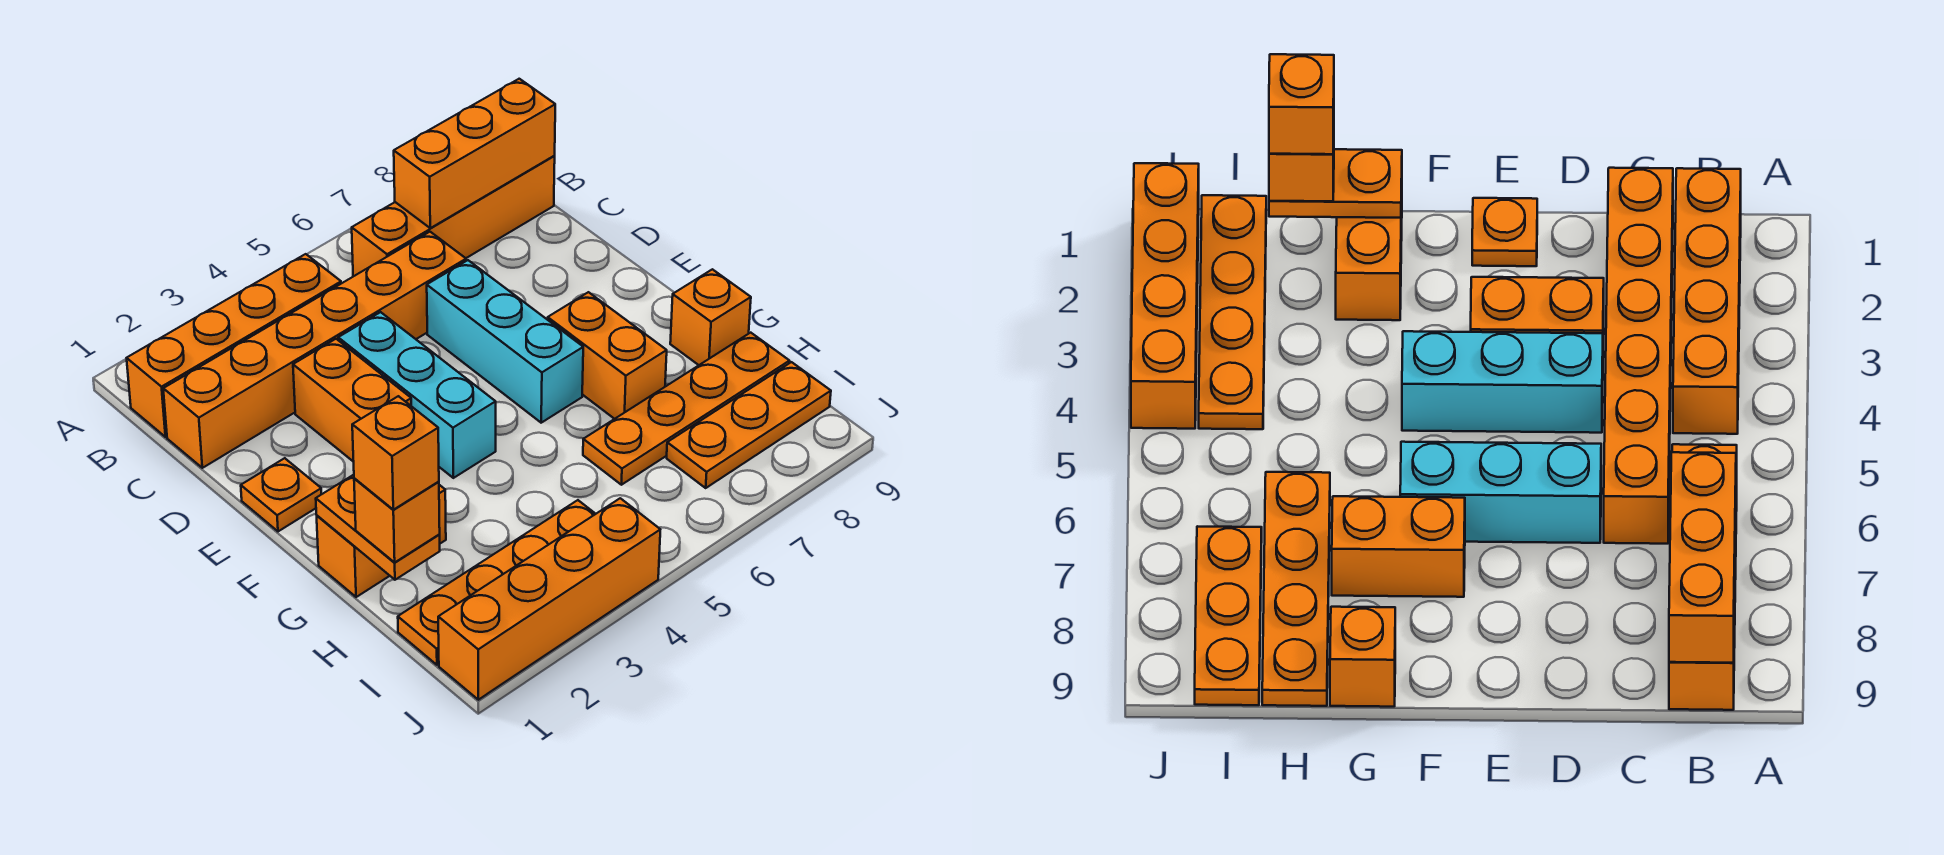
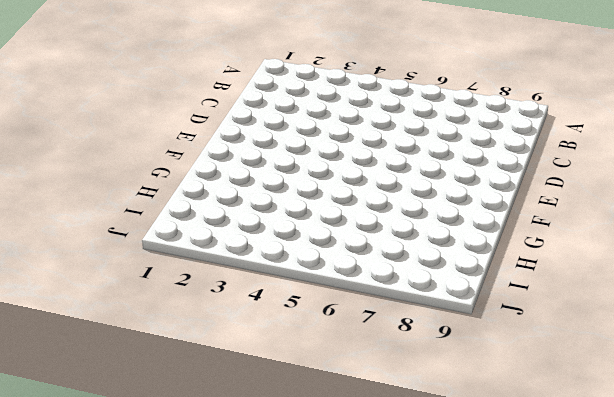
none -> orange 1x4 brick [127,254,341,437]
none -> orange 1x4 brick [352,156,555,276]
none -> orange 1x6 brick [163,232,466,468]

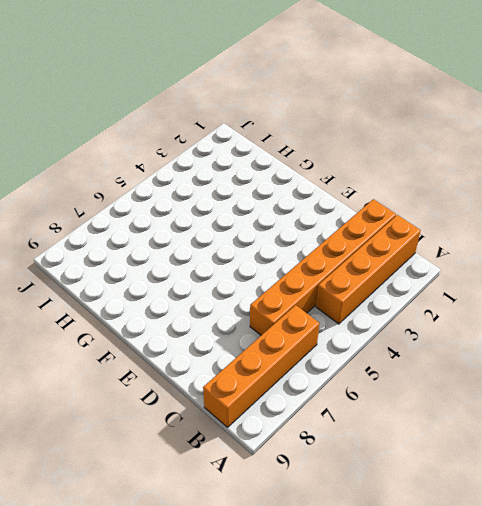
none -> orange 1x2 brick [293,339,411,462]
none -> cyan 1x3 brick [338,312,496,478]
none -> cyan 1x3 brick [427,260,583,423]

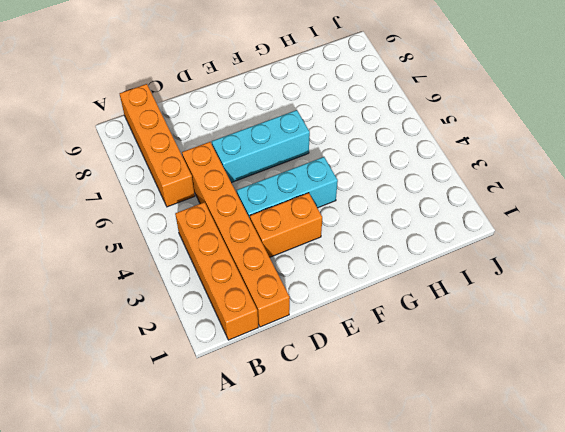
none -> orange 1x1 plate [241,458,322,531]
none -> orange 1x2 brick [548,292,667,419]
none -> orange 1x2 brick [317,485,446,597]

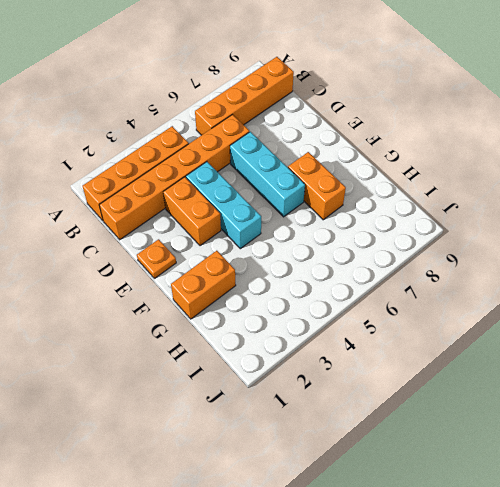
none -> orange 1x1 brick [670,269,751,365]
none -> orange 1x4 plate [583,333,789,485]
none -> orange 1x4 plate [398,500,595,665]

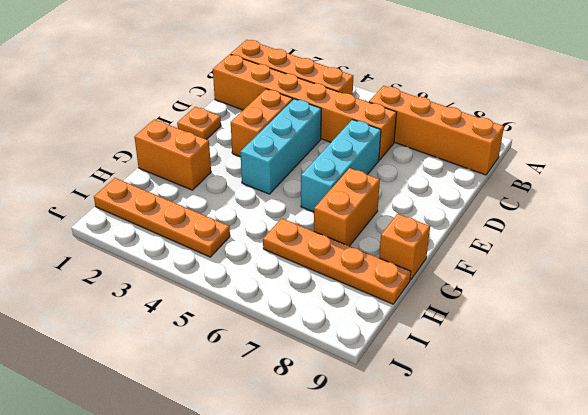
none -> orange 1x3 plate [667,362,831,488]
none -> orange 1x4 brick [438,498,660,700]
none -> orange 1x3 brick [394,79,555,228]

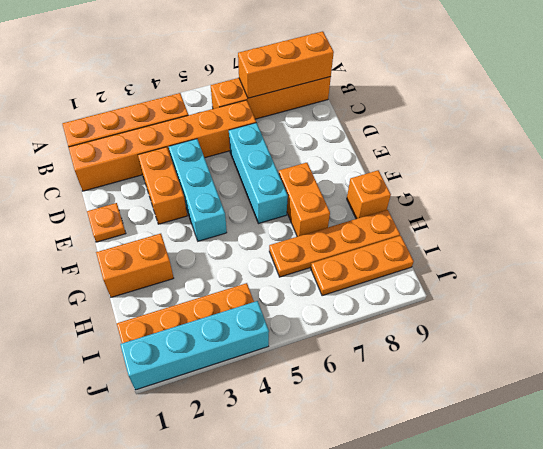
cyan 1x4 brick [120,301,269,390] -> orange 1x4 brick [438,498,660,700]
none -> orange 1x2 plate [316,475,440,580]
none -> orange 1x1 brick [354,478,440,562]
none -> orange 1x1 brick [352,396,439,510]

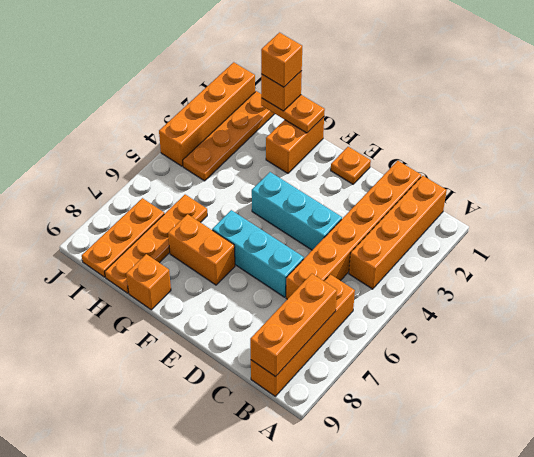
none -> orange 1x2 brick [293,339,411,462]

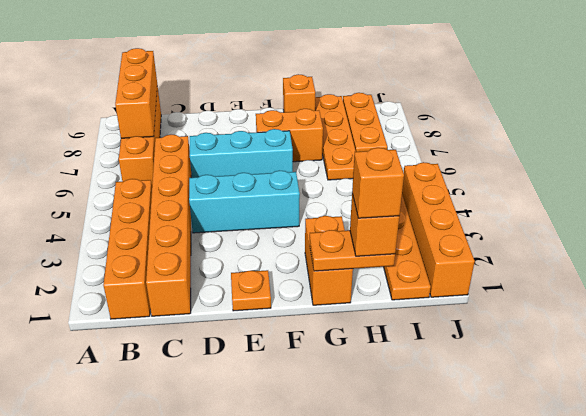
none -> orange 1x2 brick [293,339,411,462]

